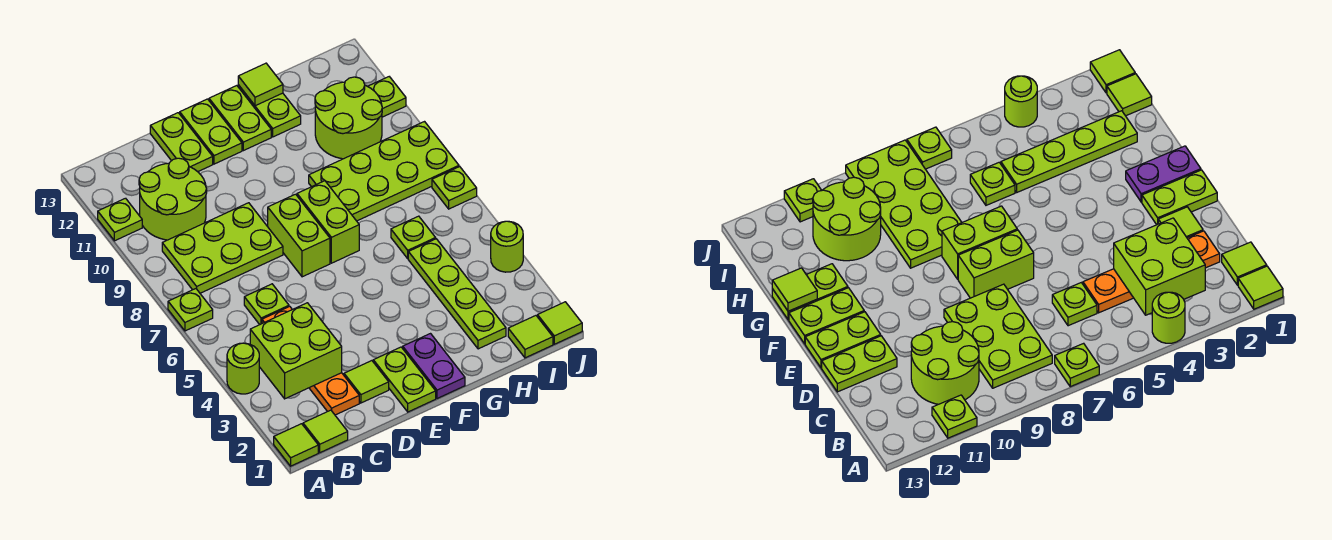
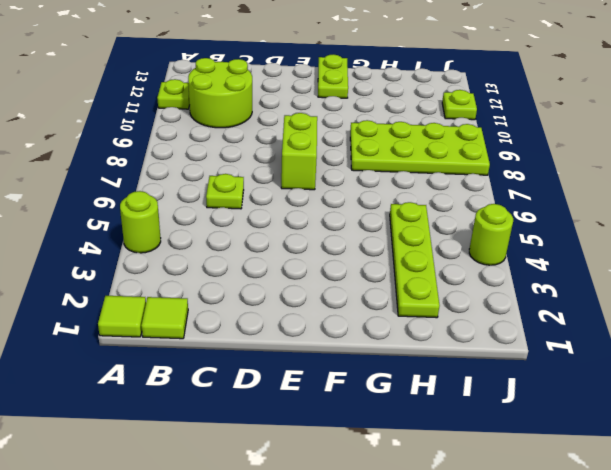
none -> lime 1x1 plate [168,289,213,331]
none -> lime 2x3 plate [162,203,283,293]
none -> orange 1x4 plate [262,306,359,415]

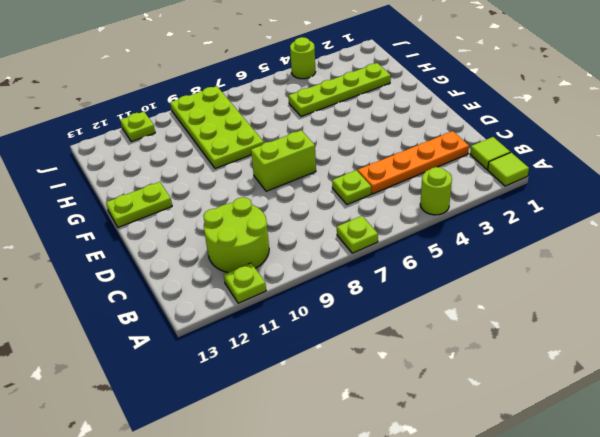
none -> lime 2x3 plate [162,203,283,293]
none -> lime 1x1 tile [344,361,389,403]
none -> lime 1x2 plate [150,113,213,172]

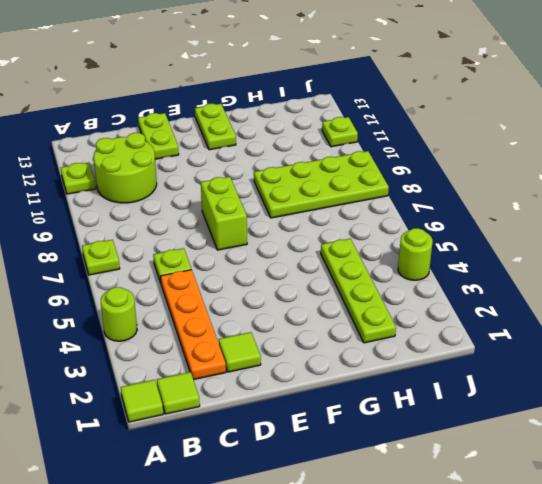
none -> lime 2x3 plate [162,203,283,293]
none -> lime 1x2 plate [373,347,436,412]
none -> lime 1x2 plate [180,99,242,164]

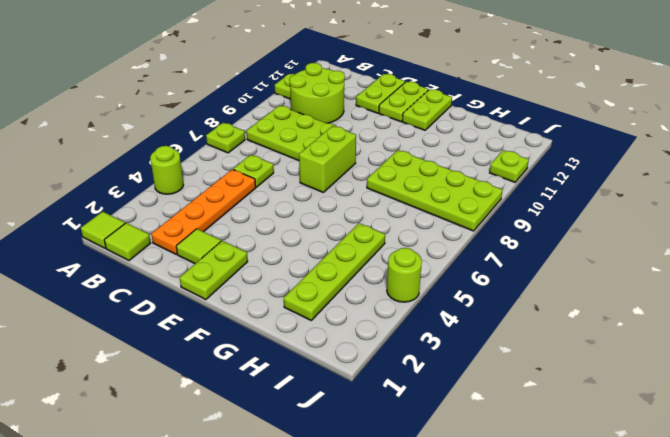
none -> purple 1x2 plate [403,334,465,398]
none -> lime 1x2 brick [297,181,359,263]
none -> lime 1x2 plate [238,85,301,137]

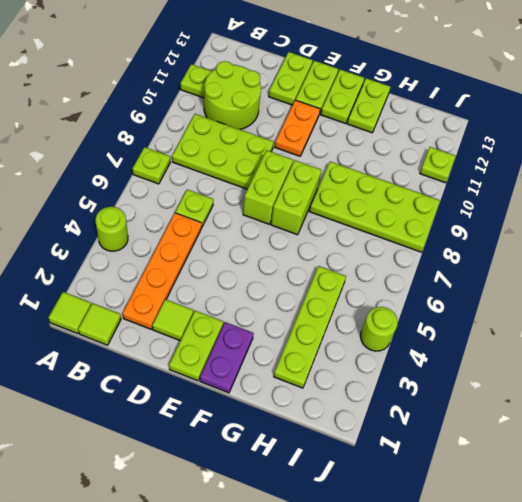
orange 1x2 plate [275,100,320,156] -> none
none -> lime 1x1 plate [391,216,436,258]
none -> lime 2x2 round brick [315,77,382,159]
none -> lime 1x1 tile [508,316,553,358]

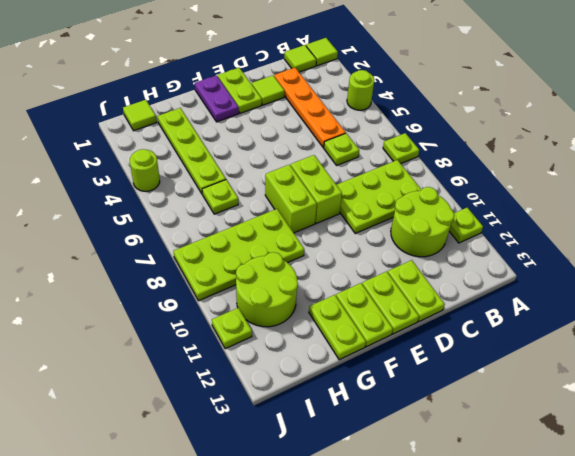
none -> lime 1x1 tile [538,302,582,344]
none -> lime 1x1 plate [432,167,477,209]
none -> lime 2x2 brick [250,303,342,399]

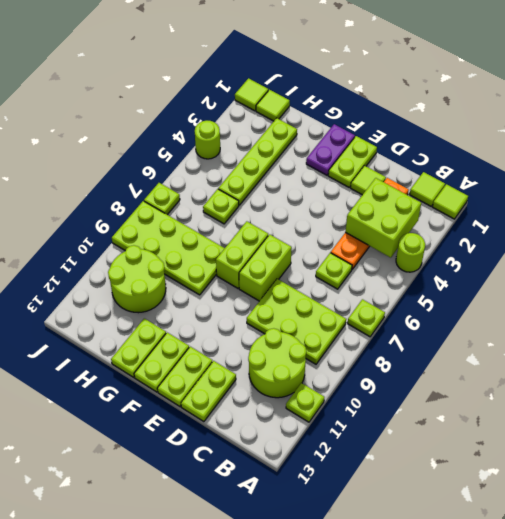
none -> lime 1x1 plate [368,77,406,117]
none -> lime 1x1 tile [238,63,283,106]

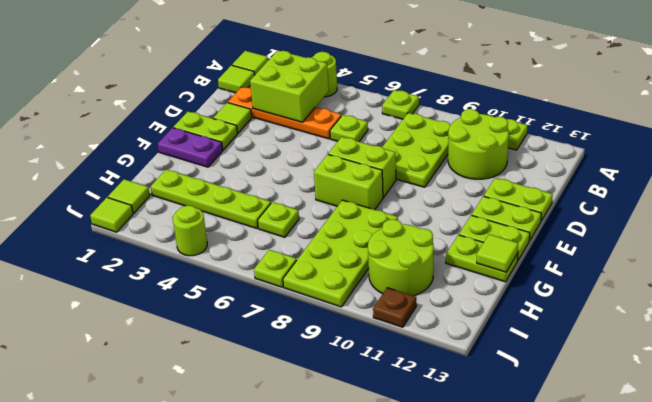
brown 1x1 plate [373,288,416,327] -> lime 1x1 plate [368,77,406,117]

